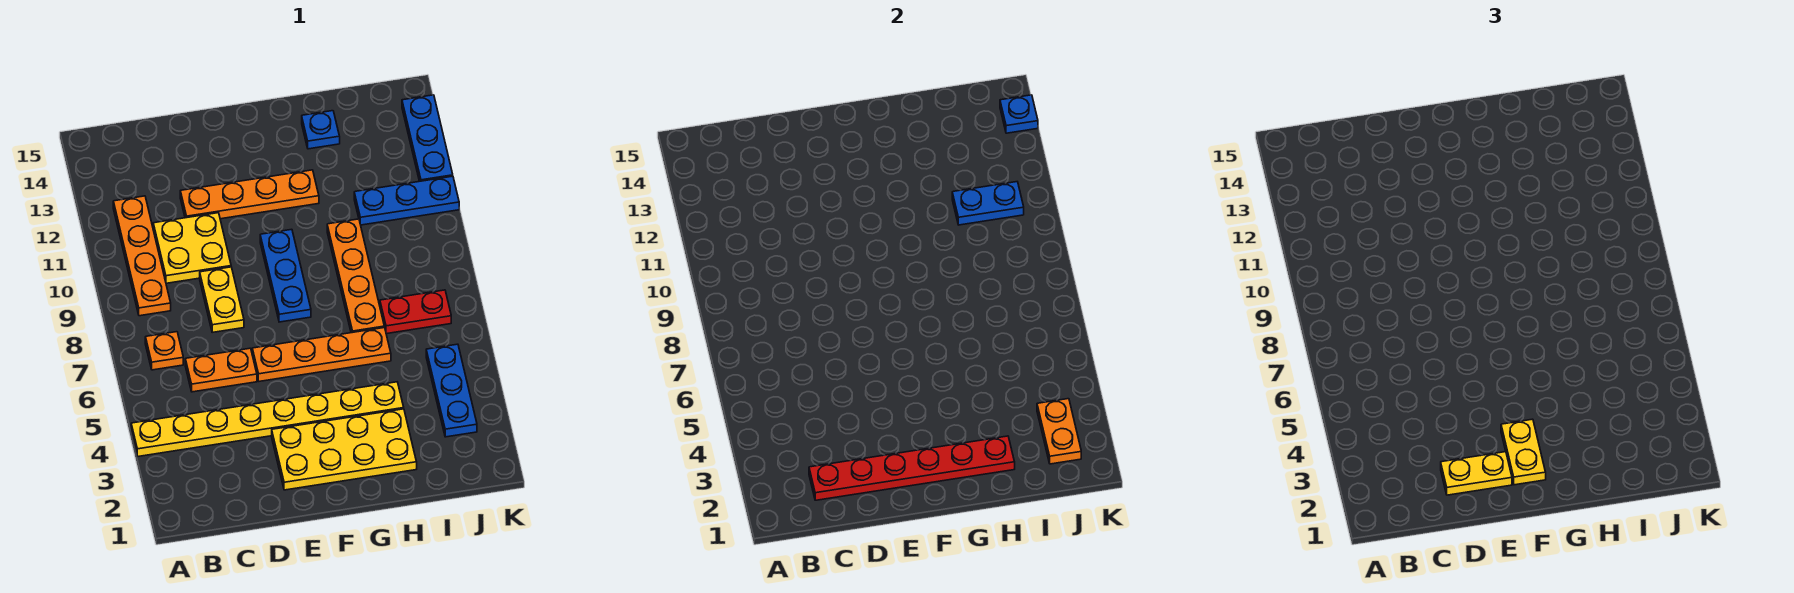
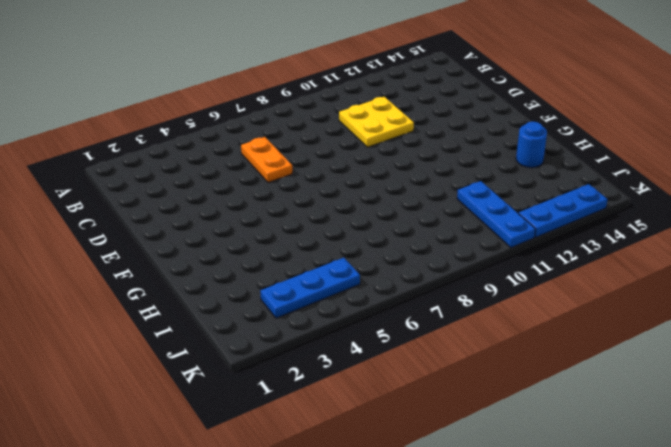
blue 1x1 round brick [516,121,547,168] -> blue 1x1 plate [302,111,340,149]
none -> yellow 1x8 plate [131,382,404,456]
none -> orange 1x1 plate [145,332,183,370]
none -> orange 1x4 plate [113,196,171,316]

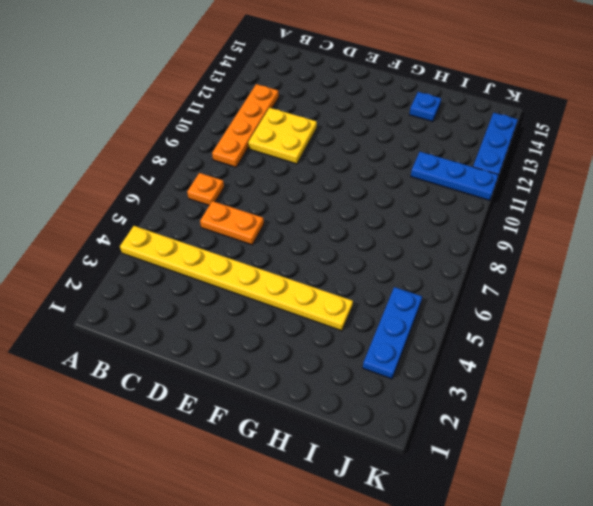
none -> yellow 1x2 plate [200,267,244,332]
none -> orange 1x4 plate [180,170,319,219]
none -> yellow 2x4 plate [272,409,417,490]

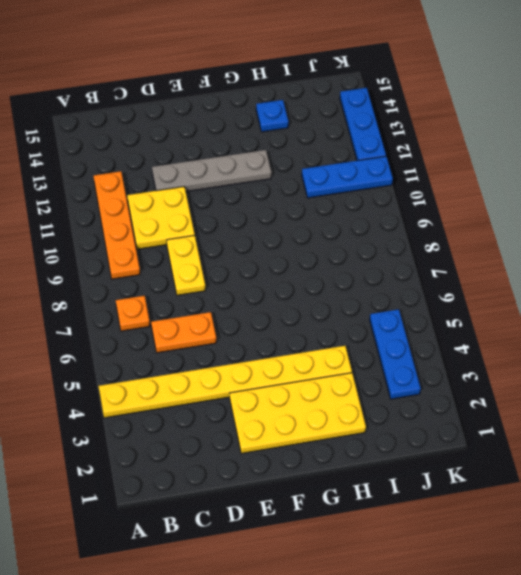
grey 1x4 plate [152,150,272,192] -> orange 1x4 plate [180,170,319,219]
none -> orange 1x4 plate [252,328,391,381]
none -> blue 1x3 plate [260,229,311,322]
none -> orange 1x4 plate [327,219,384,333]

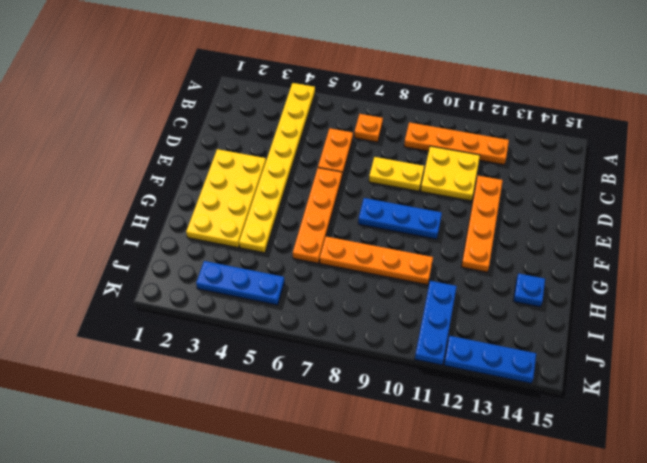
none -> red 1x2 plate [380,290,451,334]
none -> red 1x6 plate [809,436,1015,500]
none -> blue 1x2 plate [952,182,1024,225]

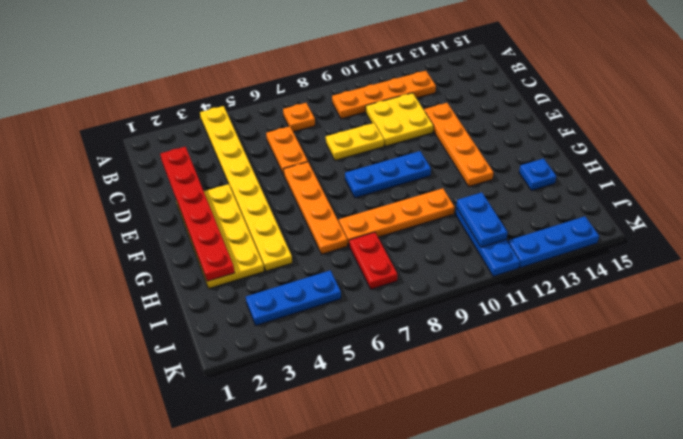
none -> orange 1x2 plate [1037,399,1081,464]
none -> blue 1x1 plate [1000,95,1038,133]
none -> yellow 1x2 plate [1441,452,1512,495]

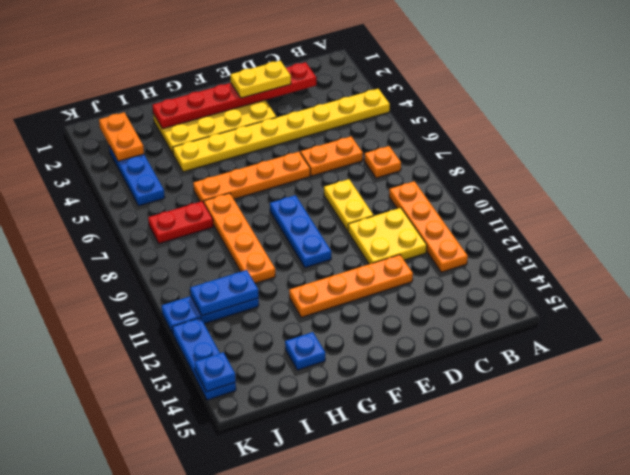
none -> yellow 1x2 plate [1501,419,1546,485]

